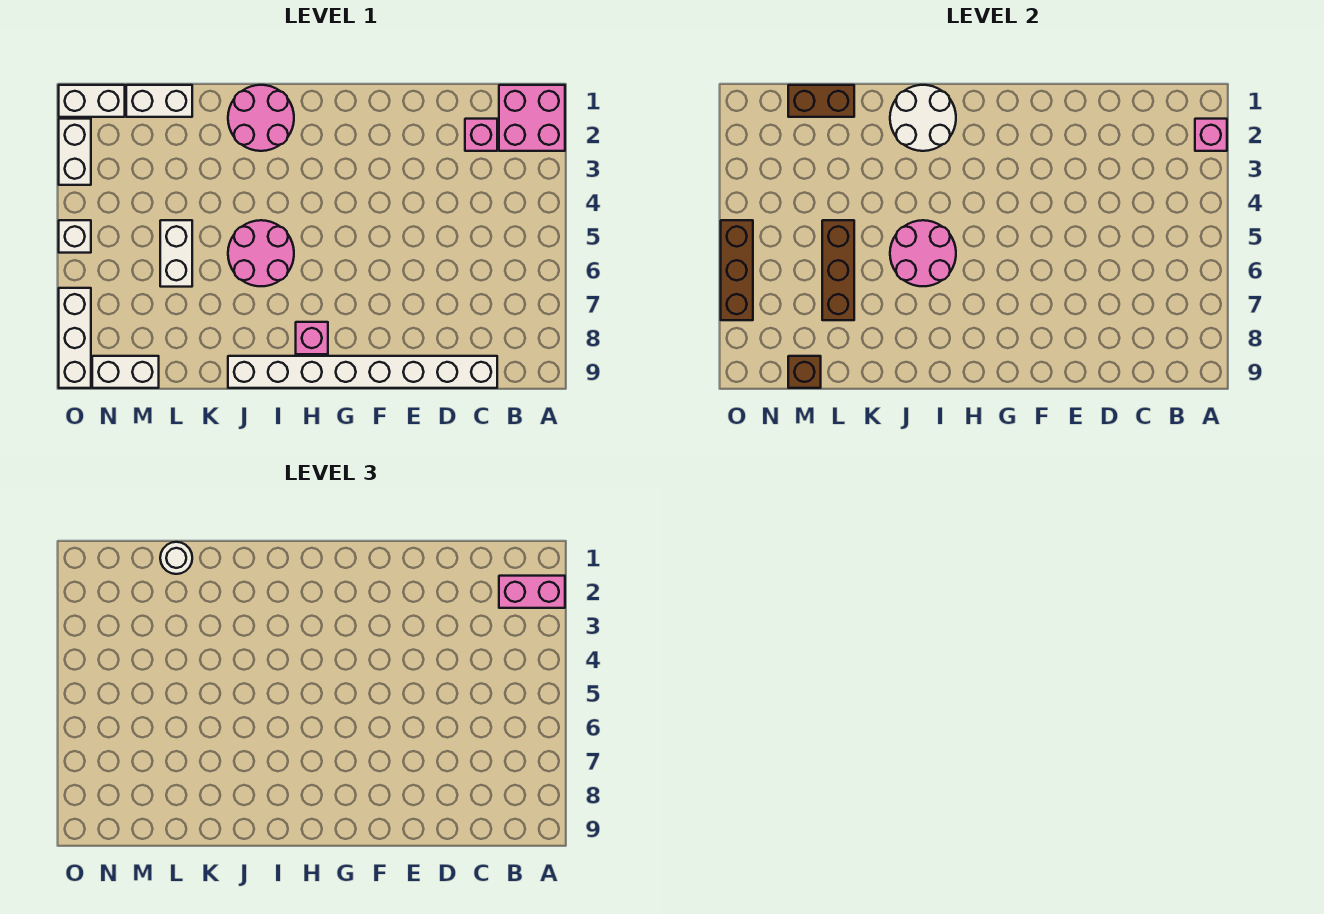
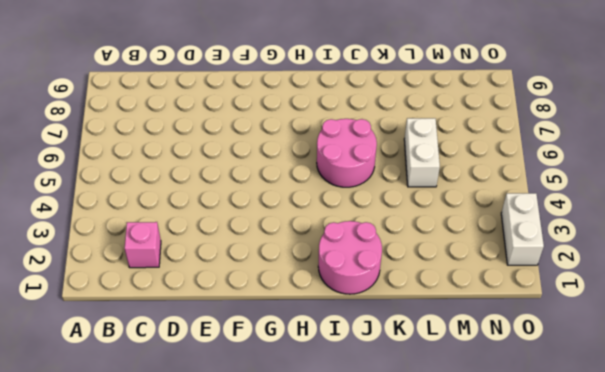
none -> pink 2x2 brick [499,85,565,151]
none -> white 1x8 brick [228,356,497,388]
none -> pink 1x1 brick [296,322,328,354]

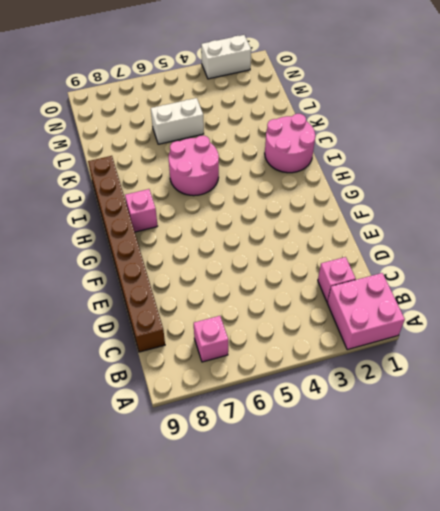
pink 1x1 brick [194,316,228,362] -> pink 1x1 brick moved to [1195,119,1227,151]
brown 1x8 brick [88,156,165,352] -> white 1x8 brick [228,356,497,388]
none -> white 1x2 brick [126,85,192,117]
none -> white 1x2 brick [92,356,159,388]
none -> white 1x2 brick [59,85,125,117]

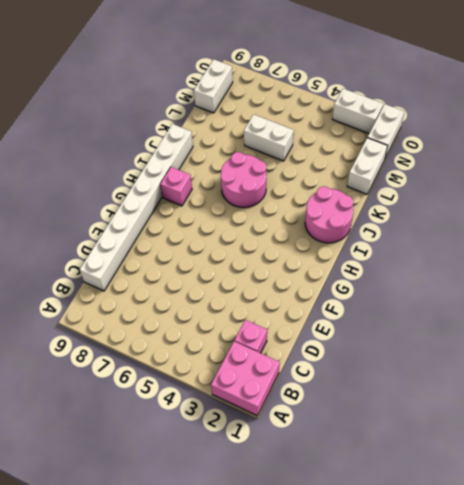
none -> white 1x1 brick [59,220,91,253]
none -> white 1x3 brick [59,288,91,388]
none -> pink 1x1 brick [1195,119,1227,151]

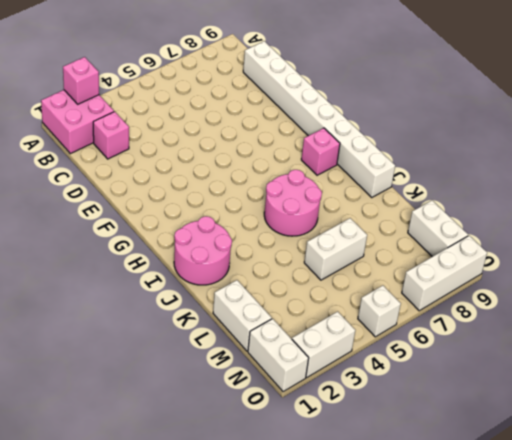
none -> white 2x2 round brick [890,85,956,151]
none -> pink 2x2 round brick [890,220,956,286]
none -> brown 1x2 brick [788,85,854,117]

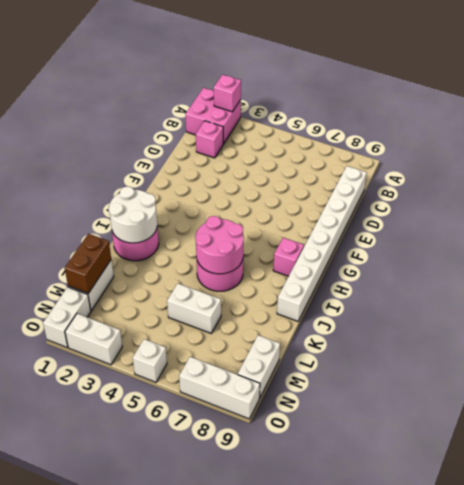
none -> brown 1x3 brick [822,220,854,320]
none -> brown 1x1 brick [788,356,821,388]
none -> brown 1x3 brick [721,220,753,320]

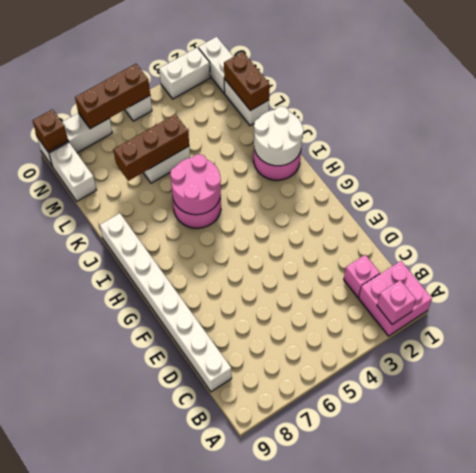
brown 1x1 brick [32,109,68,152] -> brown 1x1 brick moved to [788,356,821,388]
none -> pink 1x1 brick [296,322,328,354]
none -> pink 1x2 brick [499,576,565,608]
none -> white 1x1 round brick [160,542,192,574]

